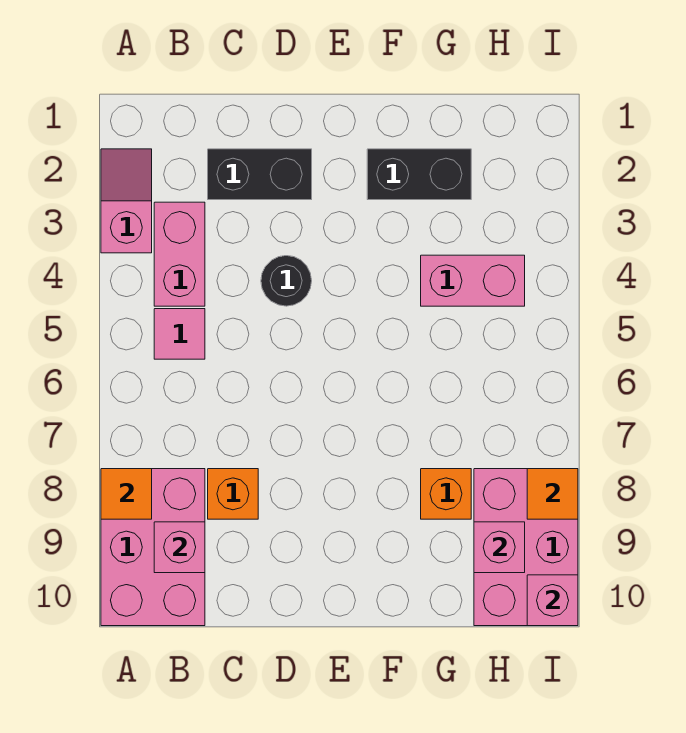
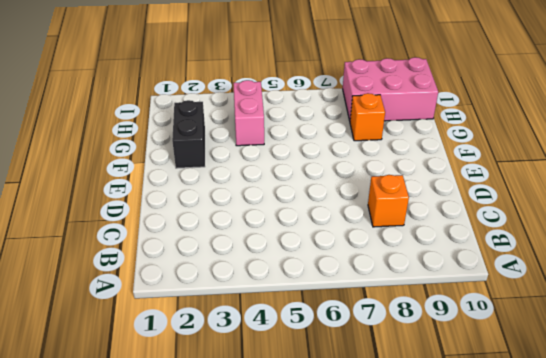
none -> pink 1x2 slope [101,149,152,253]
none -> pink 2x3 brick [101,469,205,626]
none -> pink 1x2 brick [154,202,205,306]

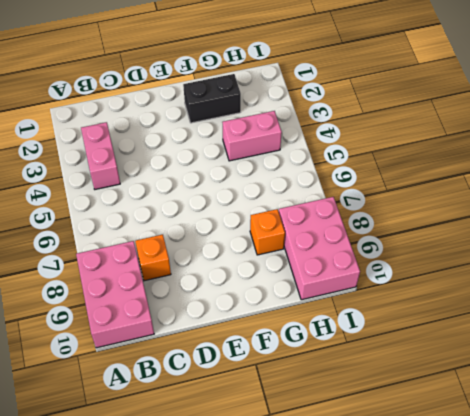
none -> pink 1x2 slope [101,149,152,253]
none -> pink 1x1 tile [154,309,205,359]
none -> black 1x2 brick [208,149,312,200]

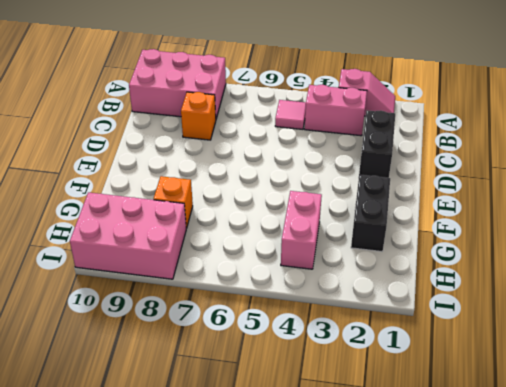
none -> black 1x1 round brick [261,256,312,306]
none -> orange 1x1 tile [101,469,152,519]
none -> pink 1x1 brick [154,522,205,573]

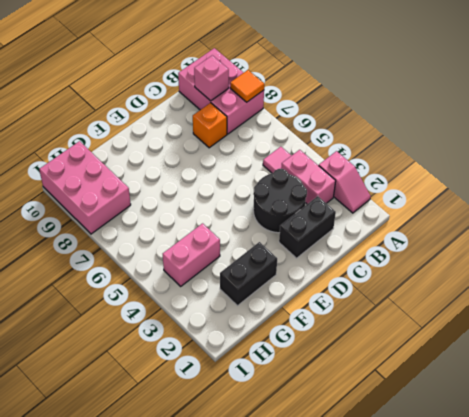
black 2x2 round brick [253,169,307,233] -> black 1x1 round brick [261,256,312,306]
none -> orange 1x1 brick [421,469,471,519]
none -> pink 1x1 brick [474,522,525,573]
none -> orange 1x1 tile [527,469,578,519]

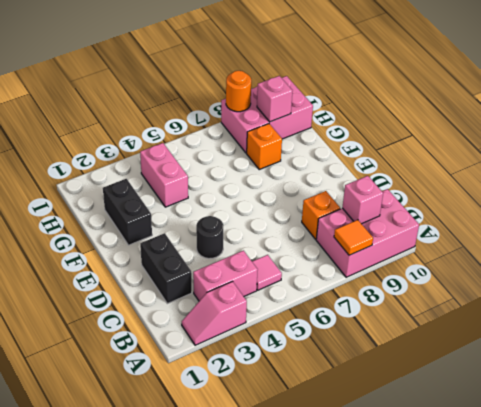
orange 1x1 round brick [226,71,251,112] -> orange 1x1 tile [527,469,578,519]
none -> pink 1x1 brick [527,575,578,626]

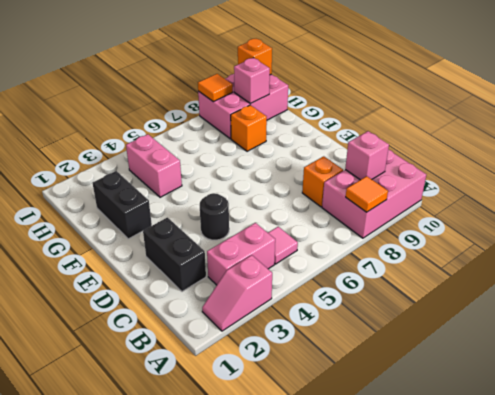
orange 1x1 brick [238,39,272,75] -> pink 1x1 brick [527,575,578,626]

